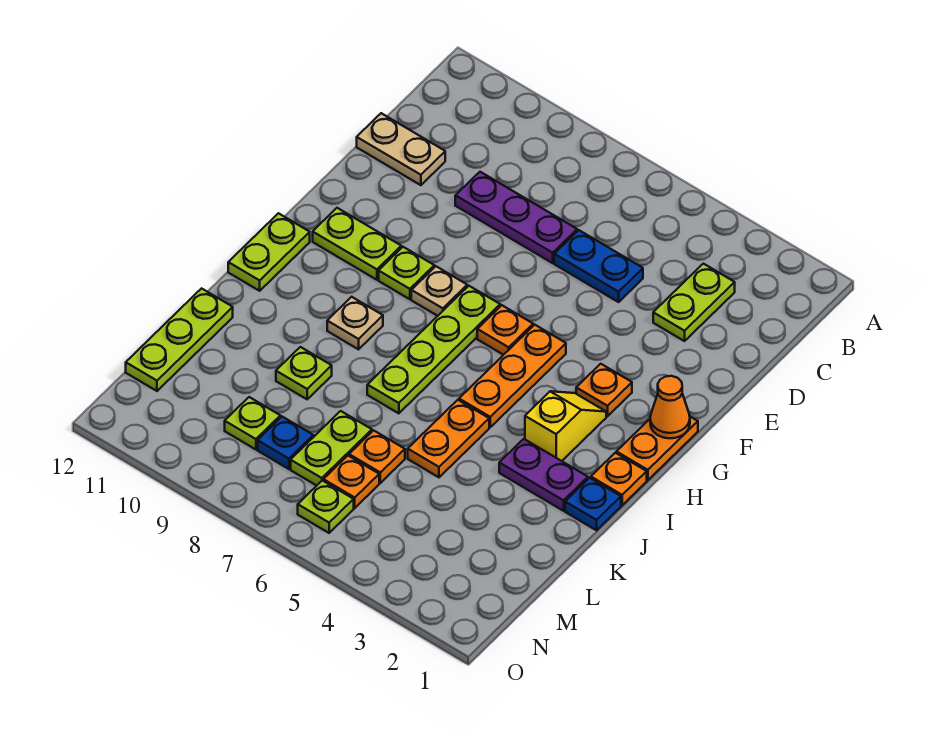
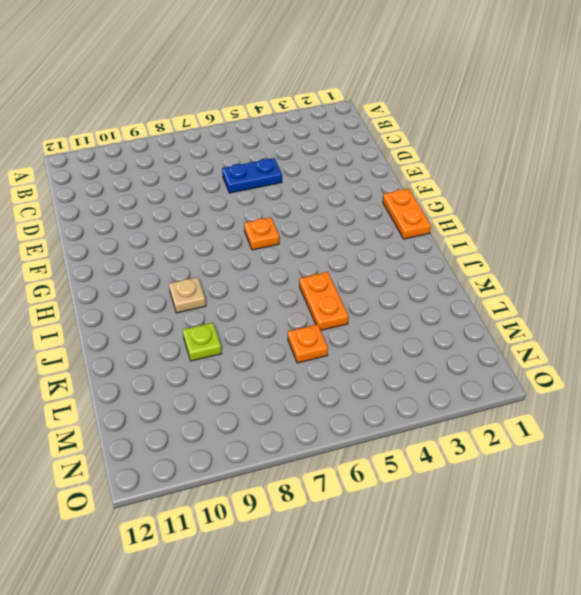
none -> lime 1x2 plate [653,264,735,341]
none -> purple 1x3 plate [455,172,577,263]
none -> tan 1x2 plate [357,113,445,185]

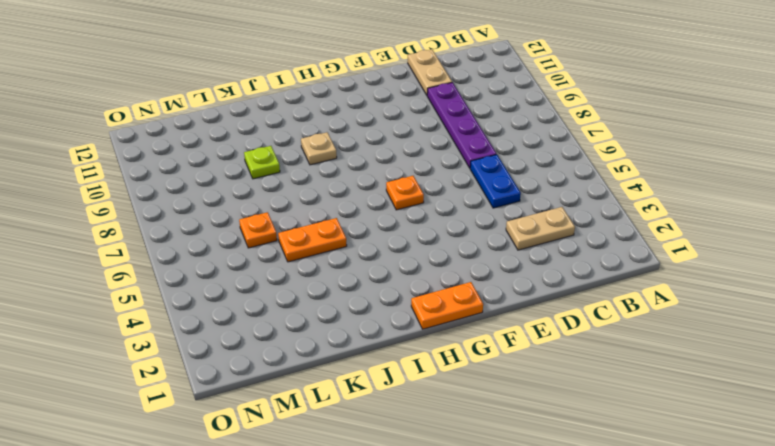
tan 1x2 plate [506,207,575,250] -> lime 1x2 plate [653,264,735,341]
purple 1x4 plate [427,82,496,168] -> purple 1x3 plate [455,172,577,263]
none -> orange 1x1 plate [576,364,632,416]
none -> orange 1x3 plate [459,325,566,427]
none -> lime 1x4 plate [367,286,500,413]

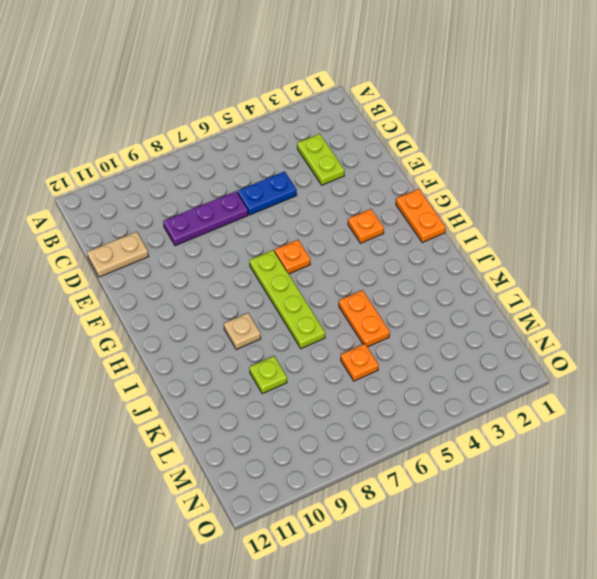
none -> orange 1x3 plate [459,325,566,427]
none -> tan 1x1 plate [411,266,467,316]
none -> lime 1x1 plate [379,247,434,299]

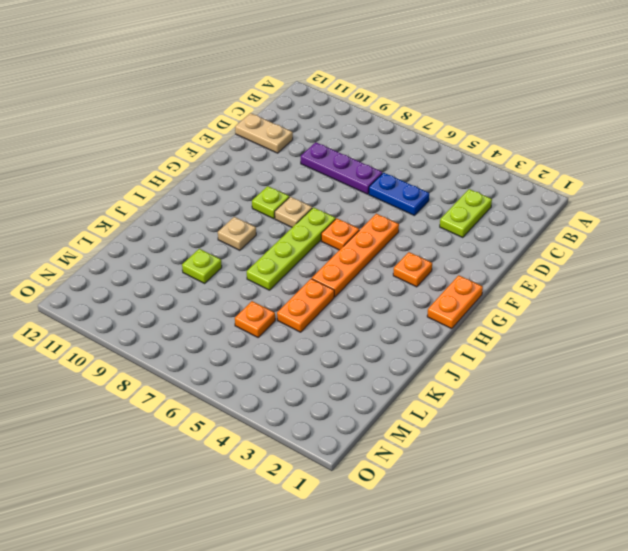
orange 1x4 plate [312,214,399,297] -> orange 1x3 plate [459,325,566,427]
none -> lime 1x2 plate [313,208,401,280]
none -> yellow 1x2 slope [525,391,606,461]
none -> lime 1x2 plate [228,213,310,291]

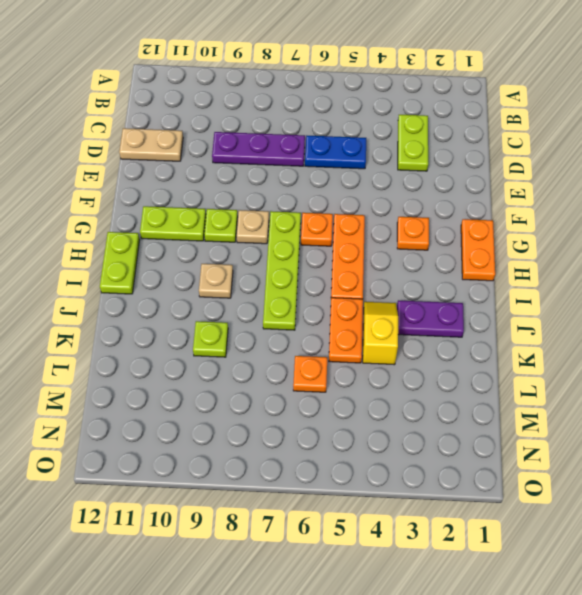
yellow 1x2 slope [363,302,398,365] -> yellow 1x2 slope moved to [525,391,606,461]
none -> orange 1x1 plate [591,453,647,505]
none -> blue 1x1 plate [565,478,621,530]
none -> lime 1x3 plate [126,289,233,391]

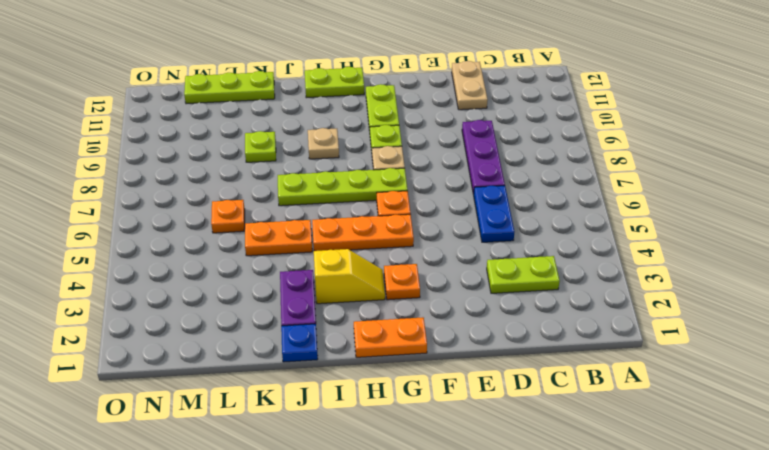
none -> orange 1x1 plate [591,453,647,505]
none -> lime 1x2 plate [291,411,372,486]
none -> orange 1x1 plate [323,456,379,508]

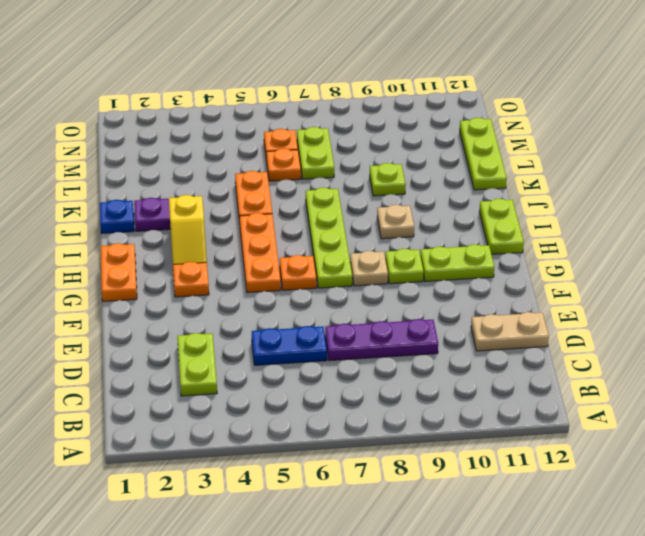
none -> orange 1x1 plate [591,453,647,505]
none -> blue 1x1 plate [258,417,313,469]
none -> lime 1x1 plate [225,397,280,449]

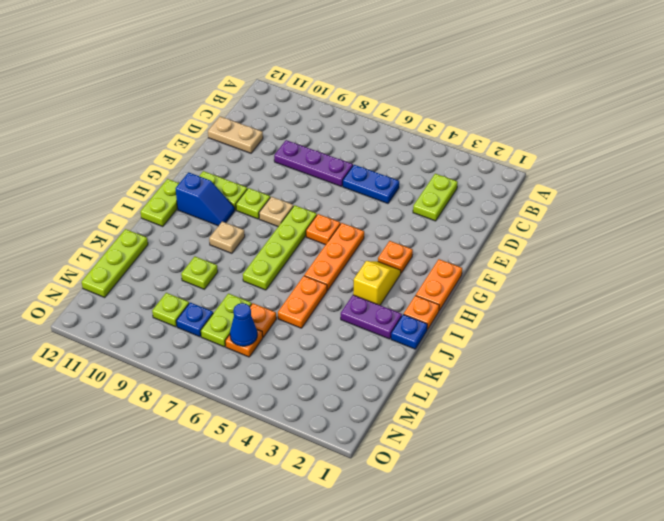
blue 1x2 slope [175,172,235,226] -> none
blue 1x1 cone [230,303,257,346] -> none
none -> lime 1x1 plate [298,481,354,533]
none -> orange 1x1 cone [650,376,690,438]

